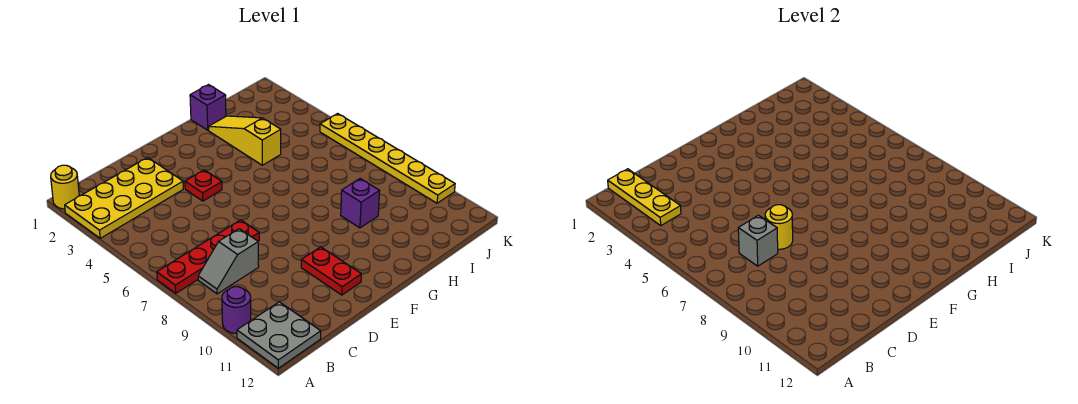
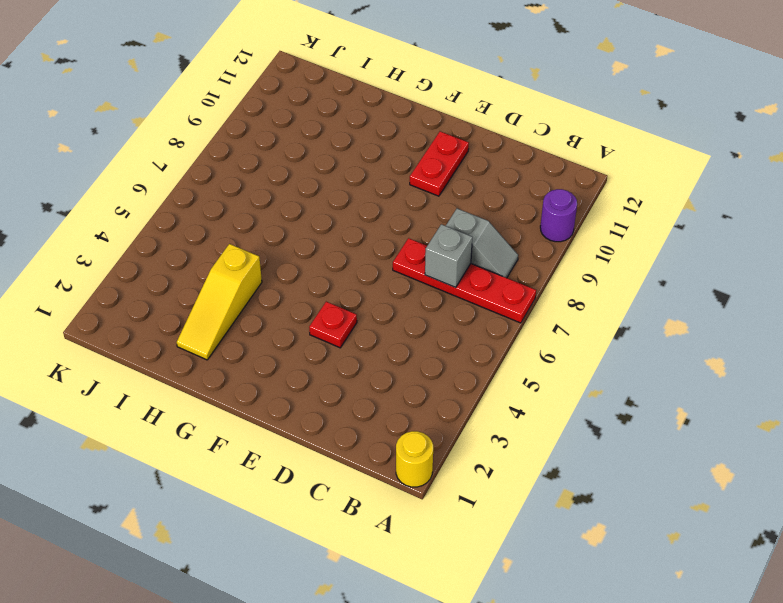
none -> yellow 2x4 plate [65,158,183,238]
none -> grey 2x2 plate [237,302,321,368]
none -> purple 1x1 brick [190,85,226,130]

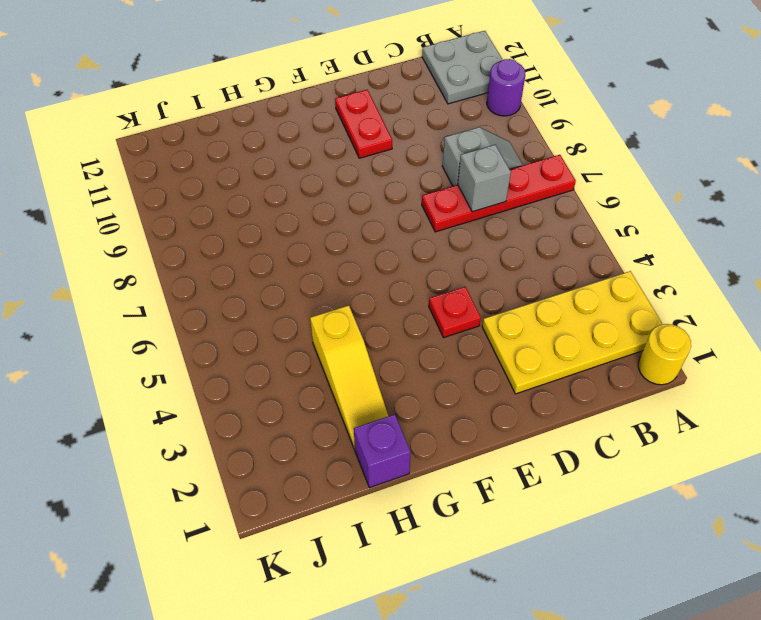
none -> purple 1x1 brick [341,179,380,228]
none -> yellow 1x6 plate [320,114,455,203]
none -> yellow 1x3 plate [608,169,681,225]

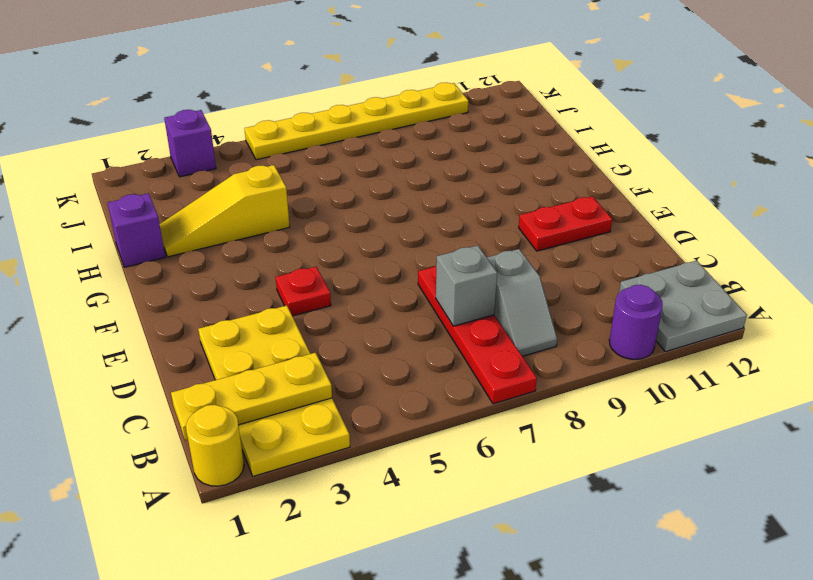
purple 1x1 brick [164,110,216,177] -> purple 1x1 brick moved to [341,179,380,228]
none -> yellow 1x1 round brick [765,205,793,249]

